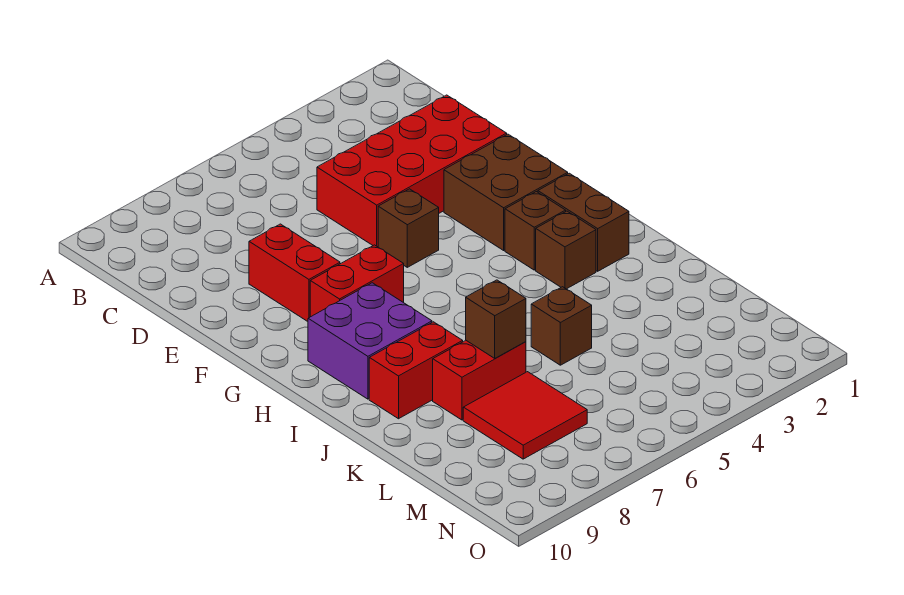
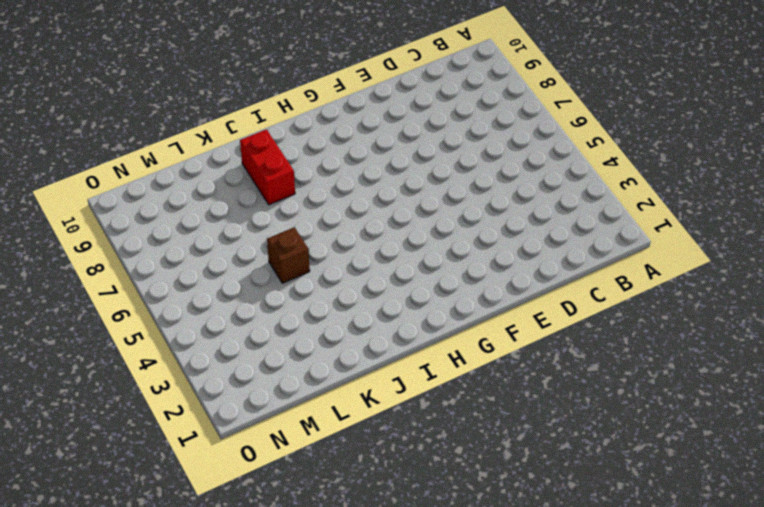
none -> red 2x4 brick [317,95,507,247]
none -> red 1x2 brick [249,224,340,321]
none -> brown 2x2 brick [444,134,568,250]

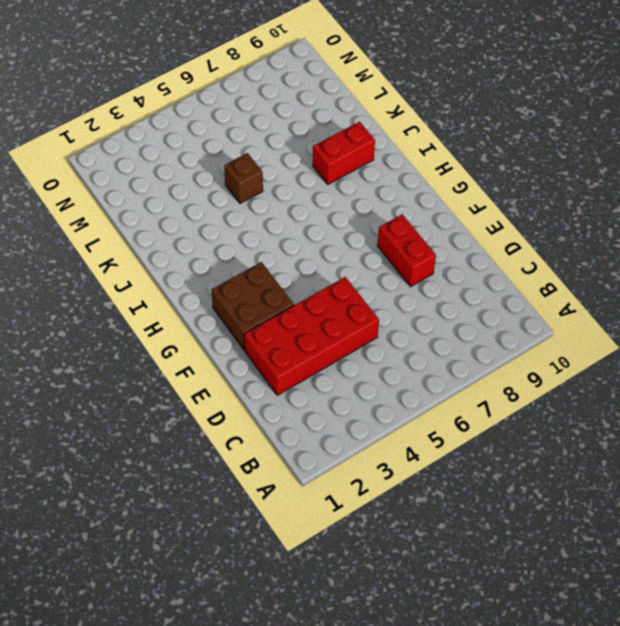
none -> brown 1x1 brick [378,189,439,267]
none -> red 1x2 brick [310,245,404,317]
none -> brown 1x2 brick [538,173,629,271]

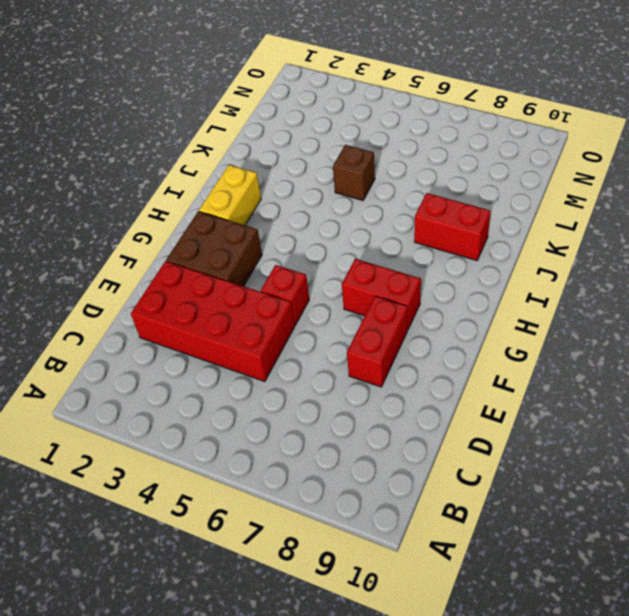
red 1x1 brick [261,265,309,325] -> brown 1x1 brick [378,189,439,267]
yellow 1x2 brick [199,165,261,225] -> brown 1x2 brick [538,173,629,271]
none -> brown 1x1 brick [505,192,566,270]
none -> purple 2x2 brick [308,283,432,399]
none -> brown 1x1 brick [536,211,596,289]

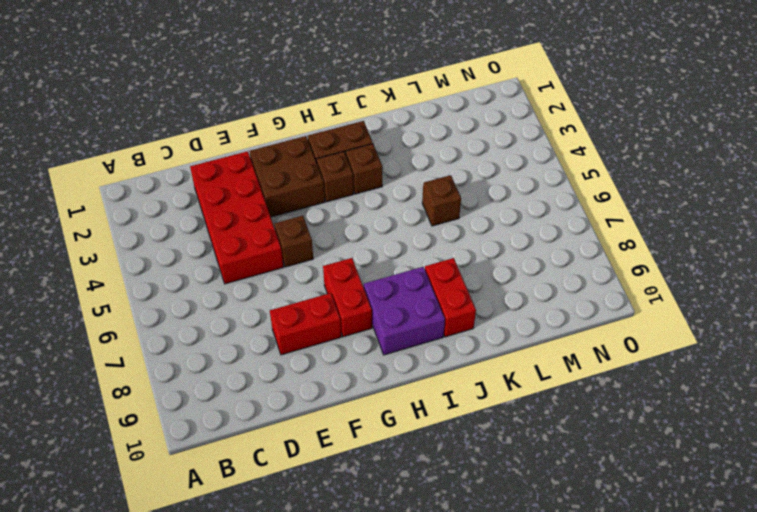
none -> red 1x2 brick [433,341,526,420]
none -> red 2x2 tile [463,372,587,459]
none -> brown 1x1 brick [466,280,526,358]

